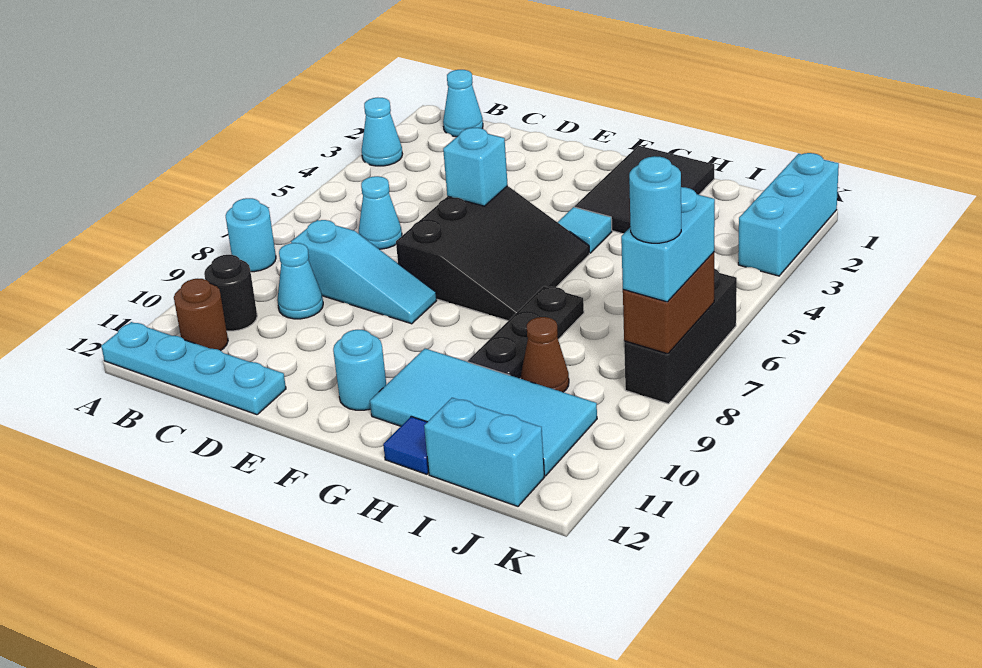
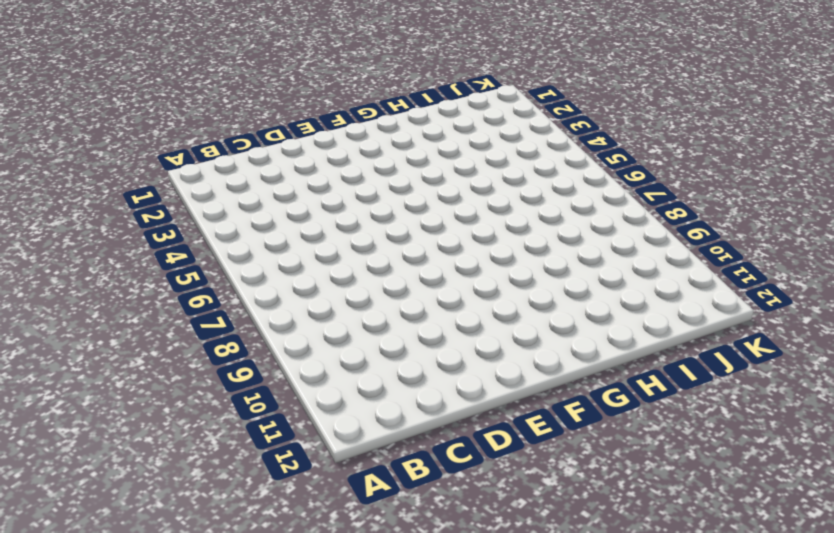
none -> cyan 1x1 cone [362,98,402,166]
none -> cyan 1x1 round brick [226,198,276,272]
none -> cyan 1x4 plate [101,322,286,415]

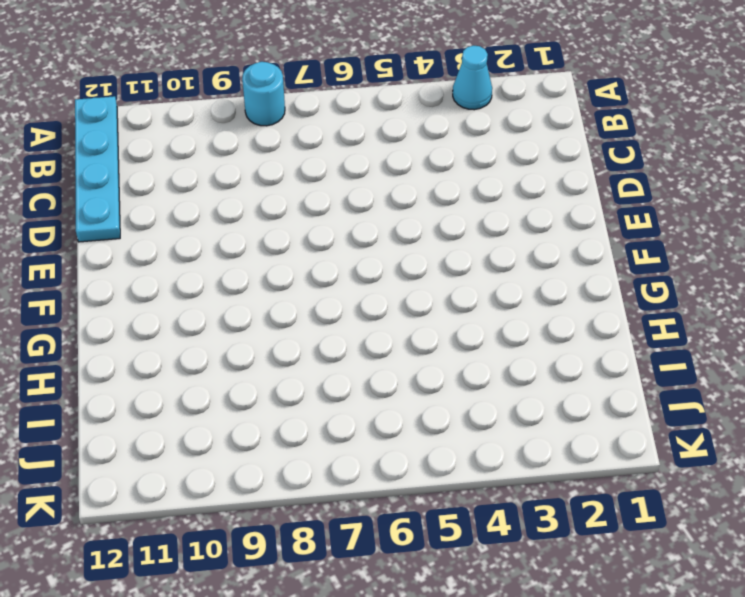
none -> cyan 1x1 cone [443,70,483,137]
none -> black 1x1 round brick [204,255,257,331]
none -> brown 1x1 round brick [174,279,228,351]

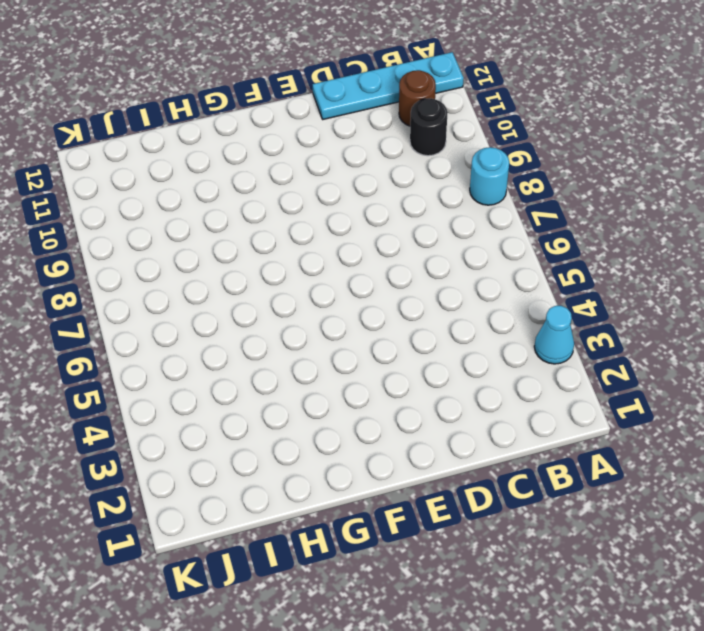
none -> cyan 1x1 cone [443,70,483,137]
none -> cyan 1x1 cone [359,176,402,249]
none -> cyan 1x3 slope [291,220,437,324]

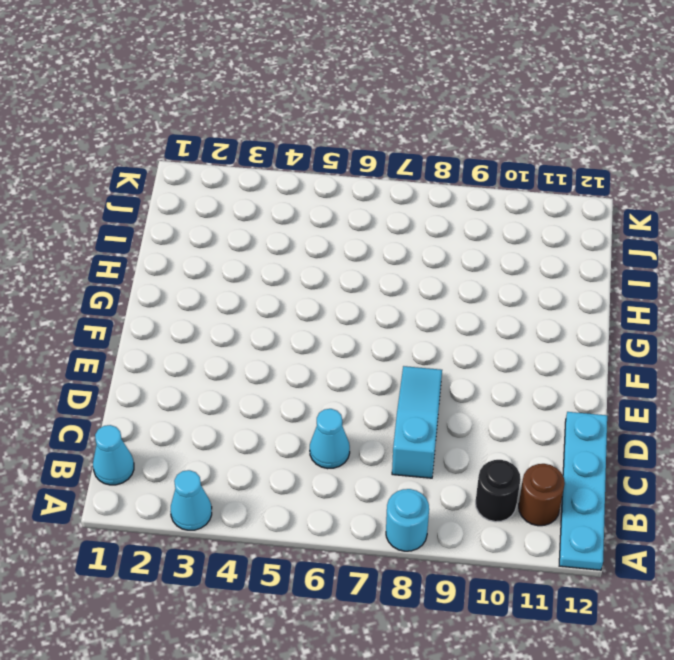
none -> cyan 1x1 cone [277,243,323,319]
none -> black 3x3 slope [396,186,589,321]
none -> cyan 1x1 round brick [333,330,386,410]

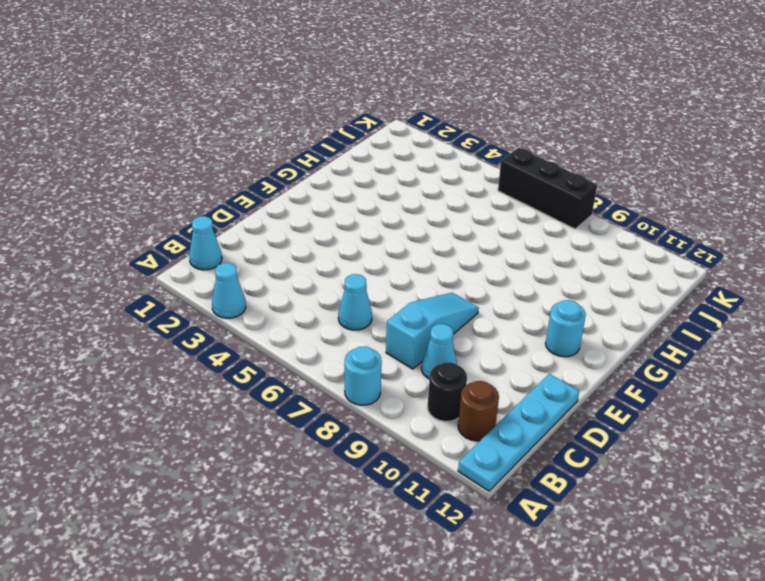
none -> black 3x3 slope [396,186,589,321]
none -> black 2x3 tile [575,146,714,233]
none -> cyan 1x1 tile [558,207,612,253]

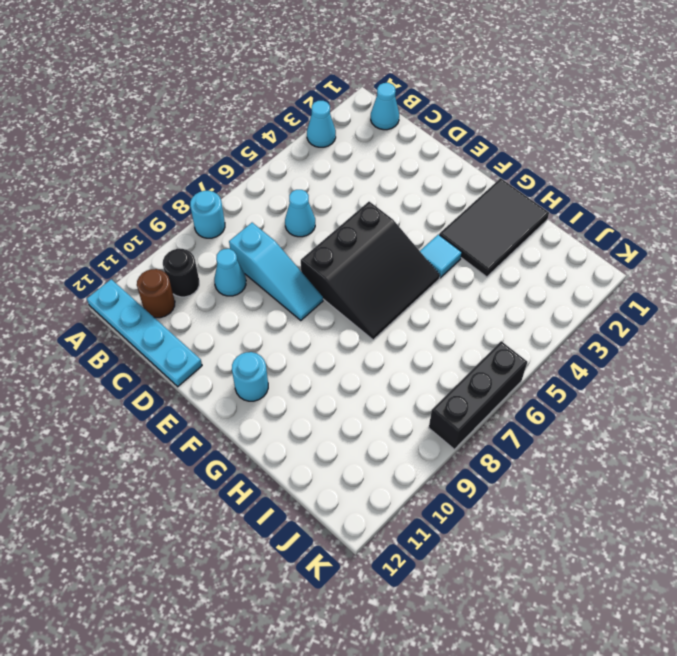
none -> cyan 2x4 tile [370,349,597,476]
none -> black 1x3 plate [468,286,584,378]
none -> blue 1x1 tile [383,416,429,474]

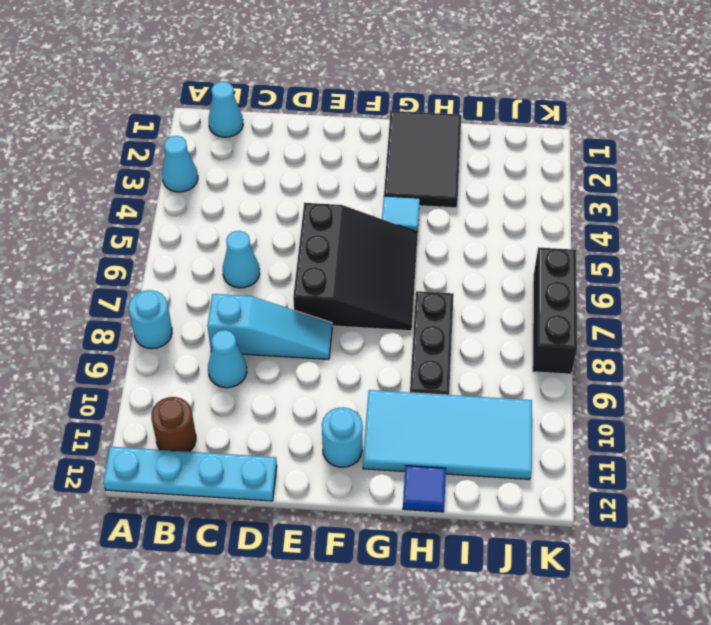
none -> black 1x1 round brick [204,255,257,331]
none -> brown 1x1 cone [521,317,569,392]
none -> cyan 1x2 brick [424,398,544,506]

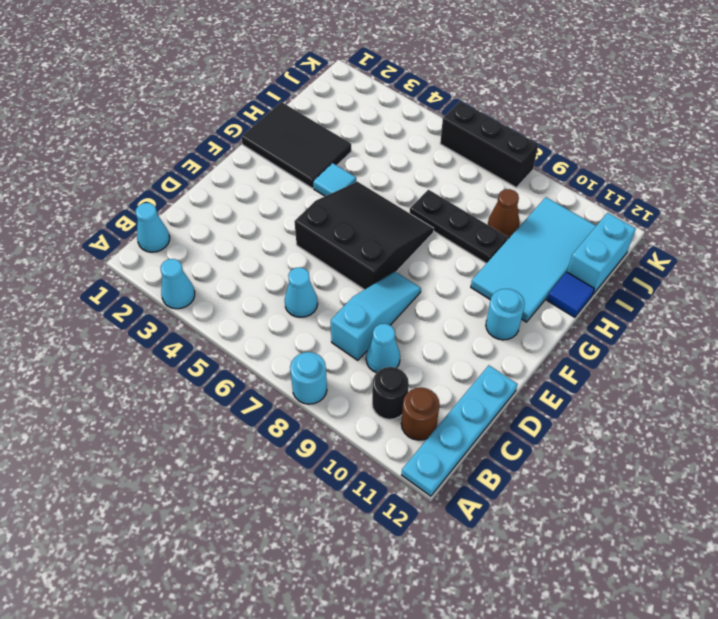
none -> cyan 1x3 brick [738,153,839,276]
none -> cyan 1x1 brick [443,128,508,206]
none -> brown 1x2 brick [623,252,714,354]

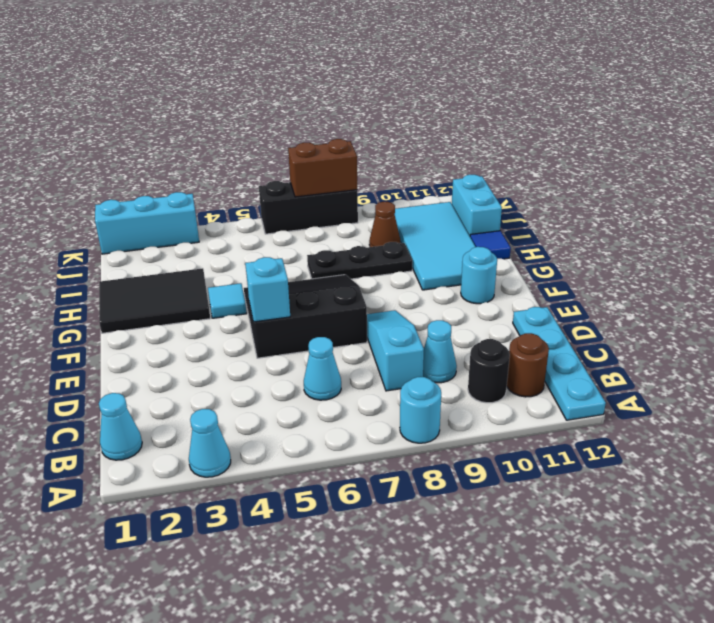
none -> cyan 1x2 brick [621,187,715,302]
none -> cyan 1x1 round brick [629,156,681,243]

